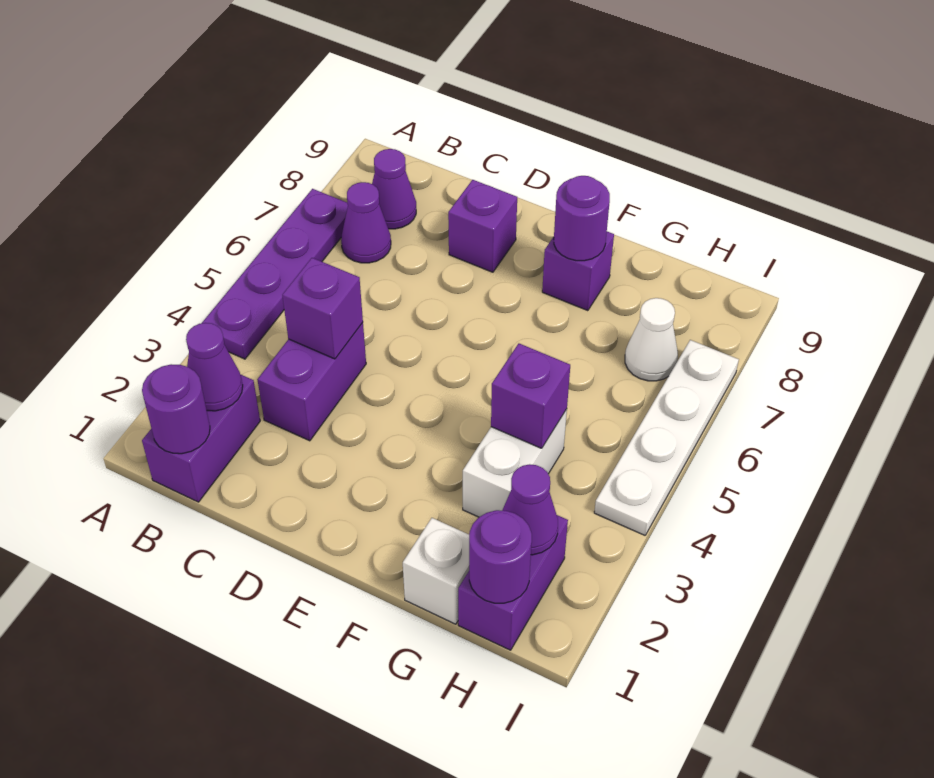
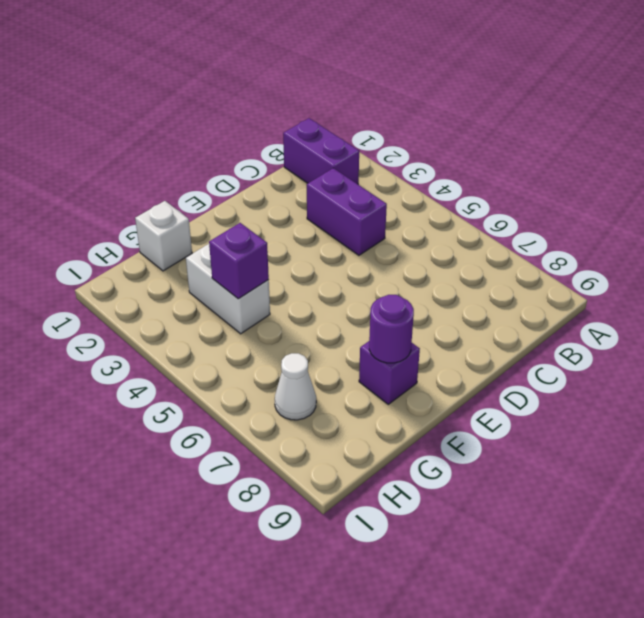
none -> purple 1x4 plate [202,189,348,359]
none -> purple 1x1 cone [341,182,391,263]
none -> purple 1x1 cone [372,149,416,229]

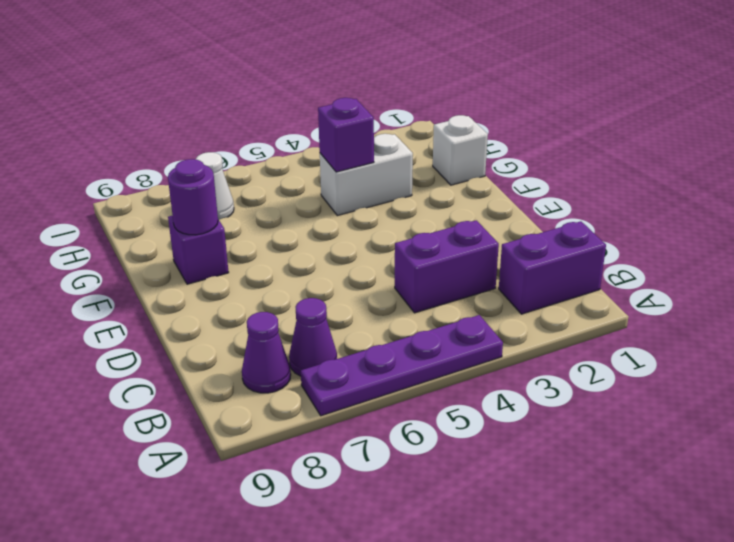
none -> purple 1x1 brick [448,180,517,272]
none -> purple 1x2 brick [458,515,568,650]
none -> white 1x4 plate [594,340,739,535]

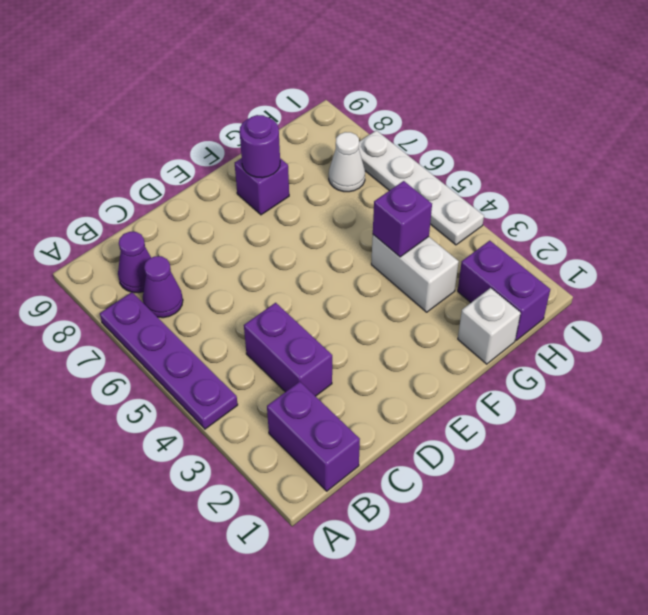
none -> purple 1x1 brick [448,180,517,272]
none -> purple 1x1 round brick [142,365,210,454]
none -> purple 1x1 cone [186,323,243,411]

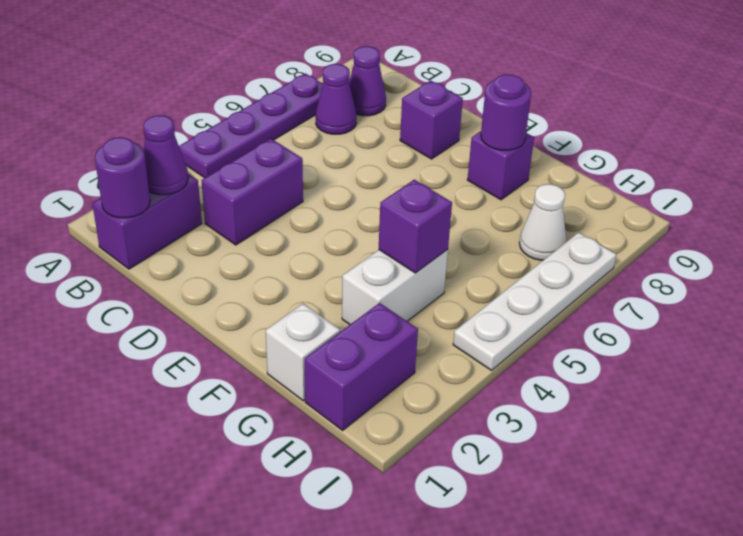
none -> purple 1x1 brick [282,258,363,359]
none -> purple 1x1 round brick [469,510,532,603]
none -> purple 1x1 cone [502,464,558,555]

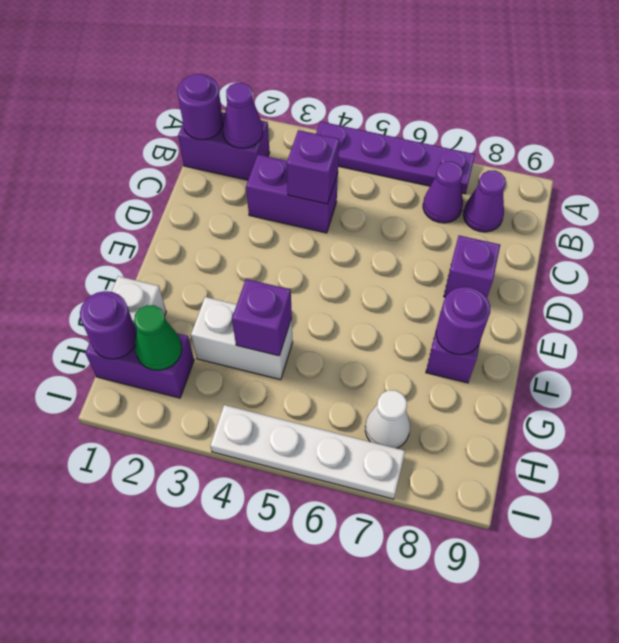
green 1x1 cone [134,305,182,370] -> purple 1x1 cone [502,464,558,555]

